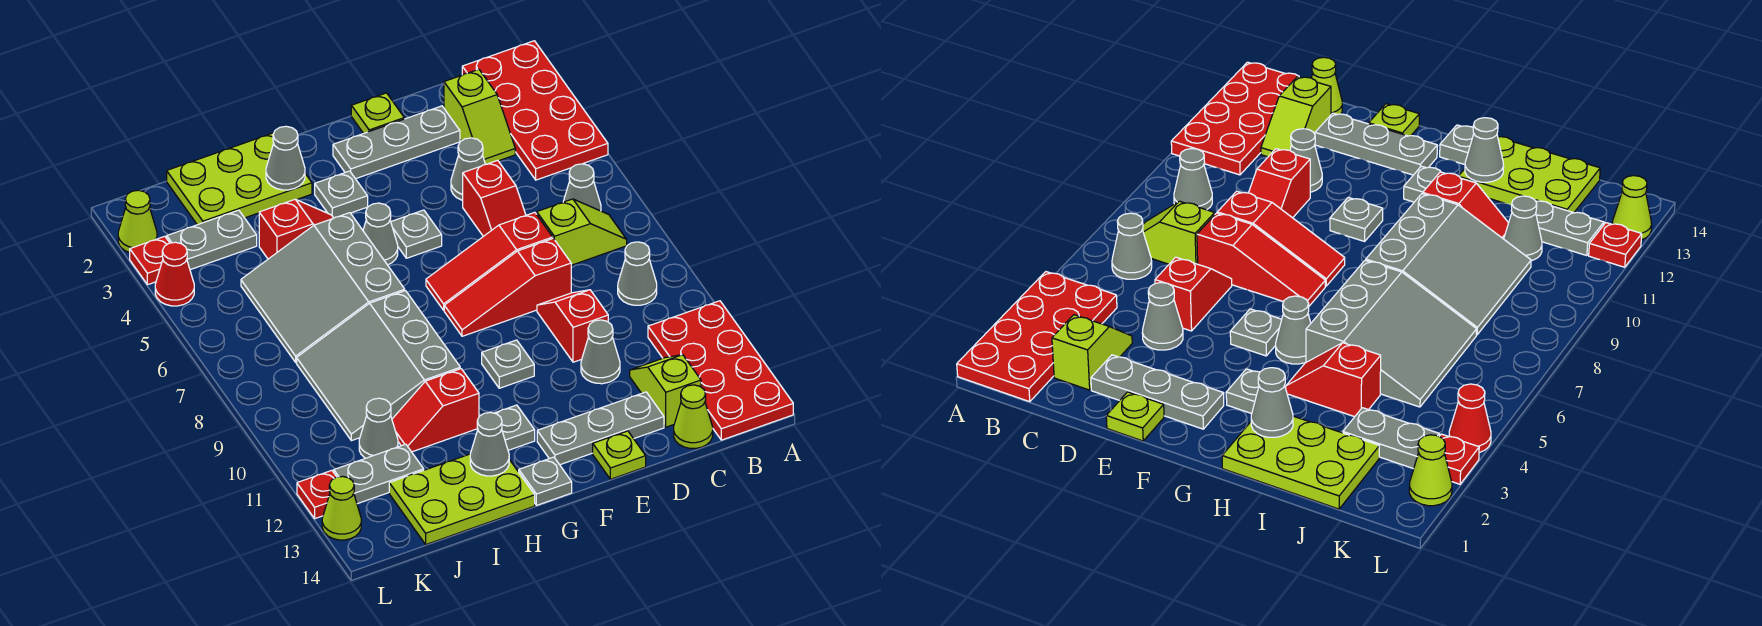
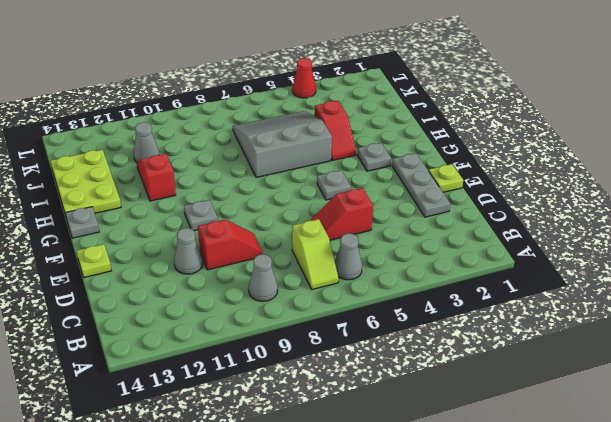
none -> red 2x4 plate [462,41,608,180]
none -> red 2x4 plate [648,301,793,440]
none -> lime 1x2 slope [444,69,515,165]
none -> lime 1x2 slope [630,355,701,427]

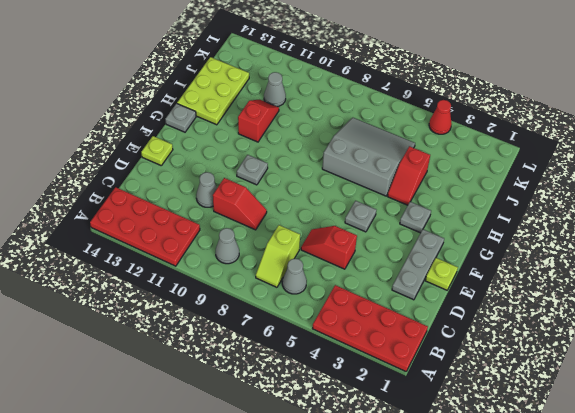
none -> lime 1x2 slope [444,69,515,165]
none -> lime 1x2 slope [630,355,701,427]
none -> lime 1x1 cone [674,385,713,448]
none -> grey 1x1 cone [451,138,485,200]

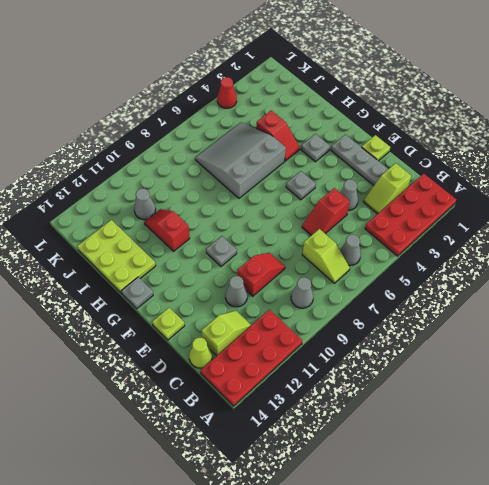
none -> red 1x3 slope [426,212,553,310]
none -> red 1x3 slope [444,238,571,336]
none -> grey 1x3 plate [537,392,664,465]
none -> grey 1x1 cone [363,203,398,265]

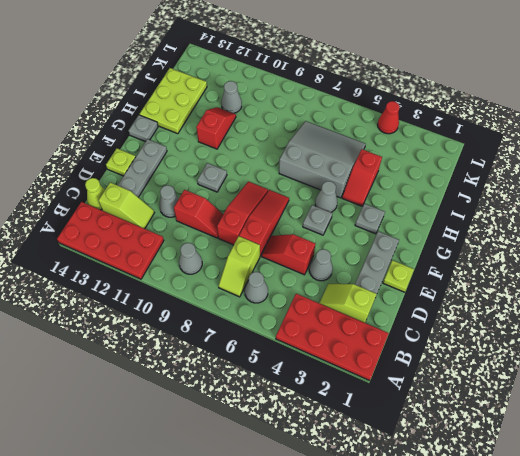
none -> grey 1x1 plate [495,405,535,450]
none -> lime 2x3 plate [167,133,312,225]
none -> grey 3x3 slope [297,291,460,441]
none -> grey 1x2 plate [167,210,257,270]

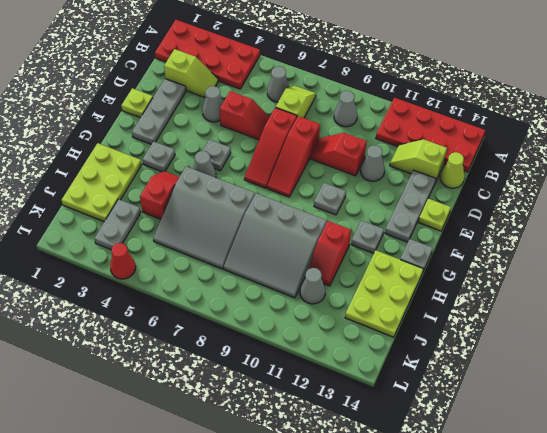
none -> grey 1x2 plate [334,444,424,504]
none -> lime 1x1 cone [118,190,157,253]
none -> red 1x1 plate [130,236,169,285]
none -> red 1x1 plate [297,470,336,519]

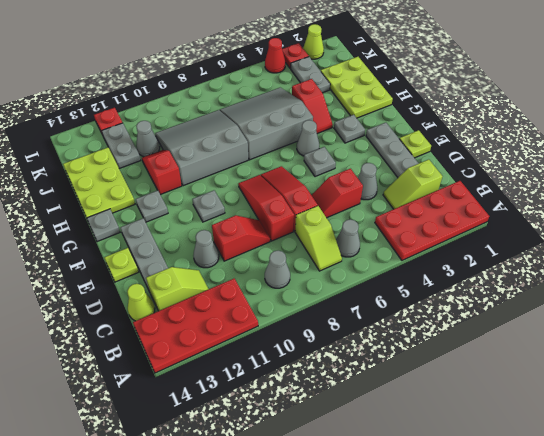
none -> lime 1x1 cone [322,476,361,540]
none -> grey 1x1 cone [266,126,305,190]
none -> grey 1x1 cone [470,412,509,476]

